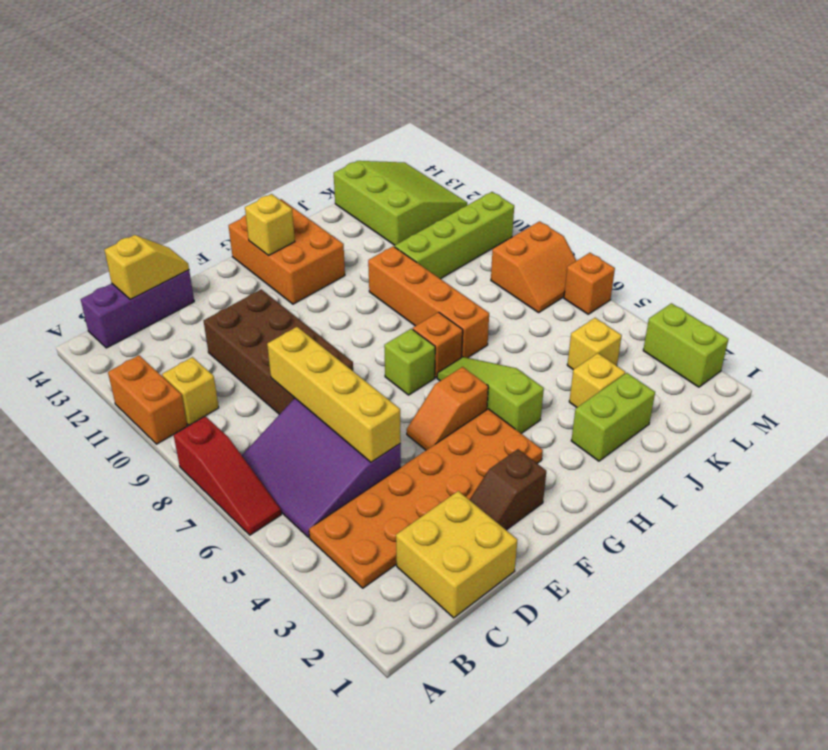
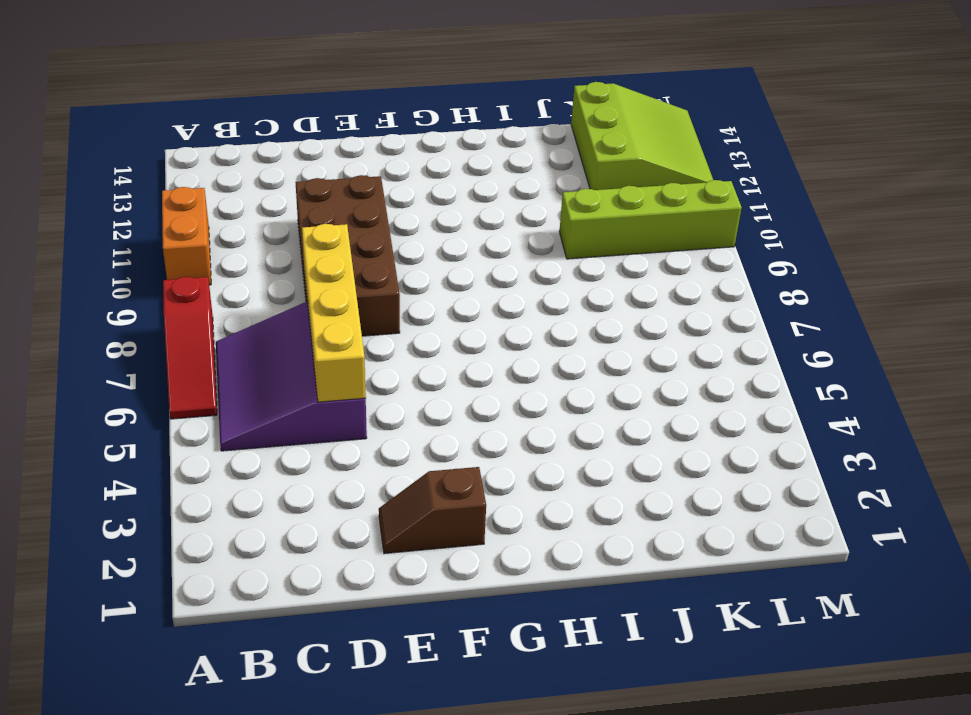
none -> orange 2x6 plate [309,409,543,588]
none -> yellow 1x1 brick [162,357,219,425]
none -> purple 1x3 brick [81,270,194,348]

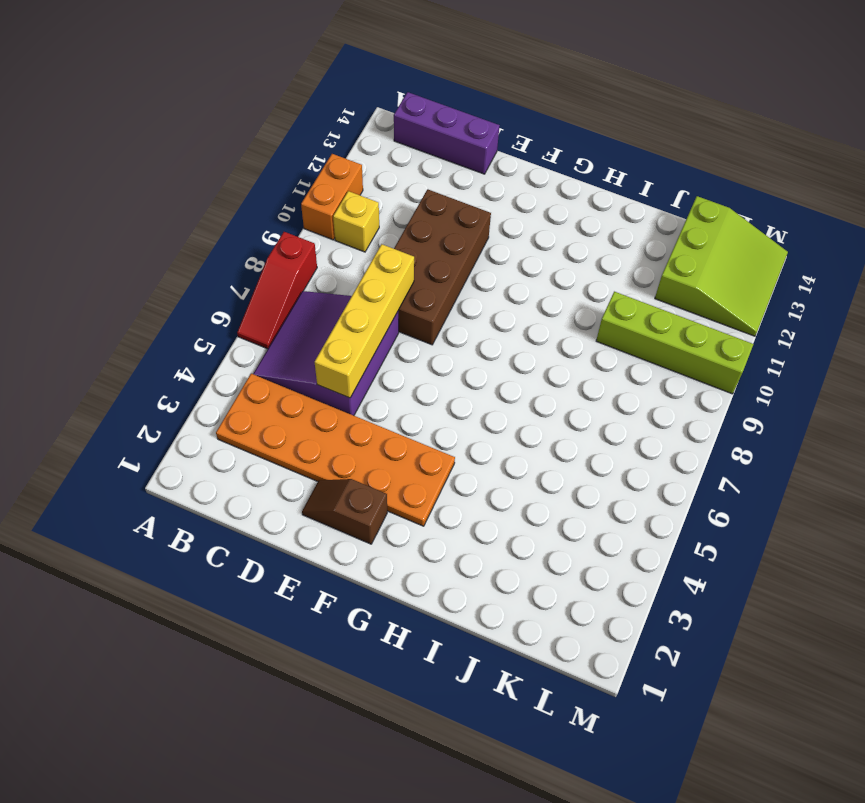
none -> yellow 2x2 brick [396,491,517,618]
none -> orange 1x2 slope [407,367,488,450]
none -> lime 1x1 brick [384,329,435,395]

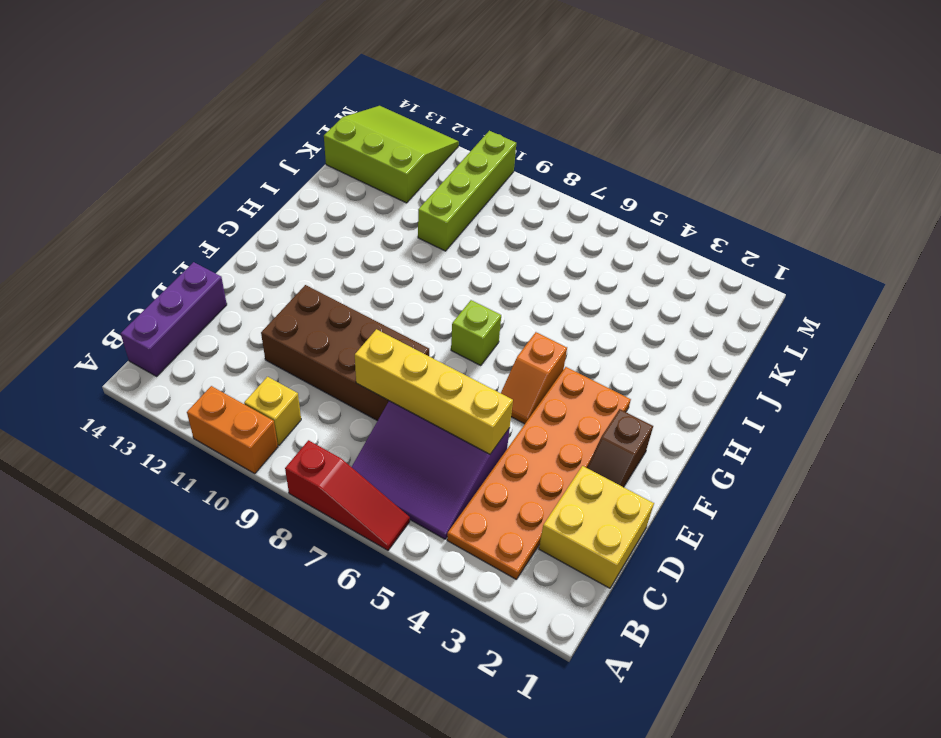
none -> orange 2x3 brick [229,199,345,304]
none -> lime 1x3 slope [437,357,544,434]
none -> orange 1x1 brick [413,312,463,378]

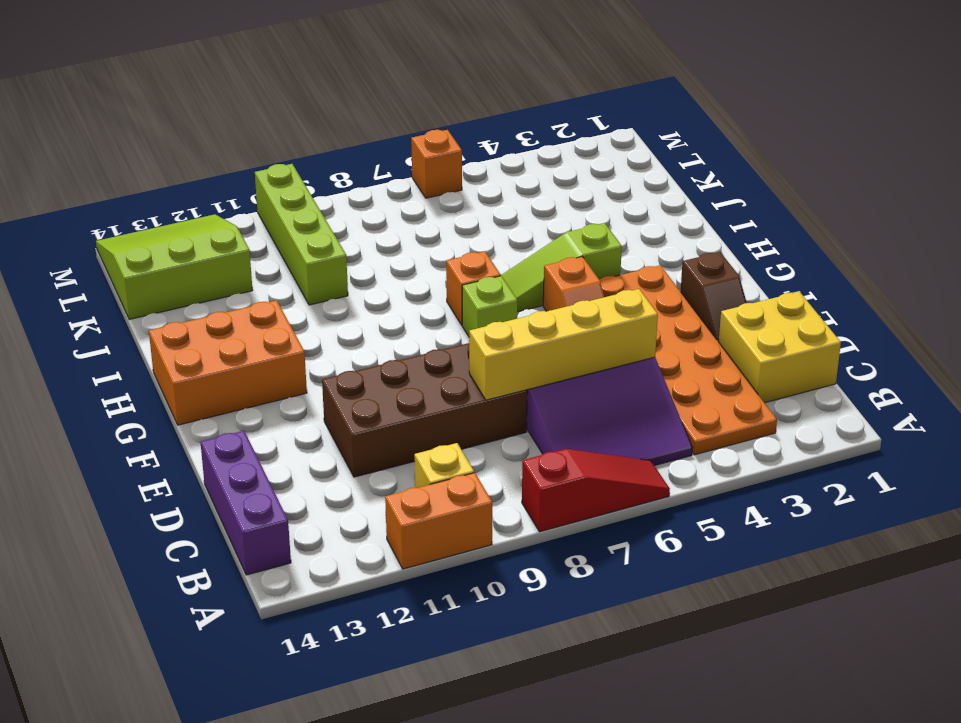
none -> lime 1x2 brick [571,373,655,461]
none -> orange 1x4 brick [368,246,489,358]
none -> yellow 1x1 brick [569,353,625,407]

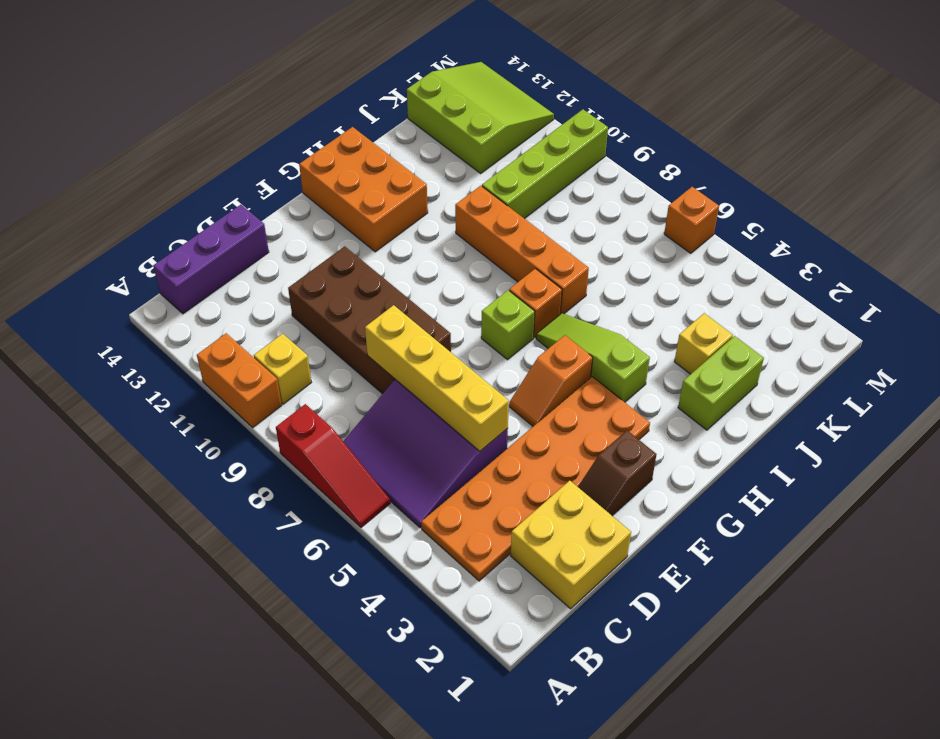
none -> yellow 1x1 brick [567,318,622,370]
none -> orange 2x2 slope [491,221,576,313]
none -> lime 1x2 brick [643,303,728,387]

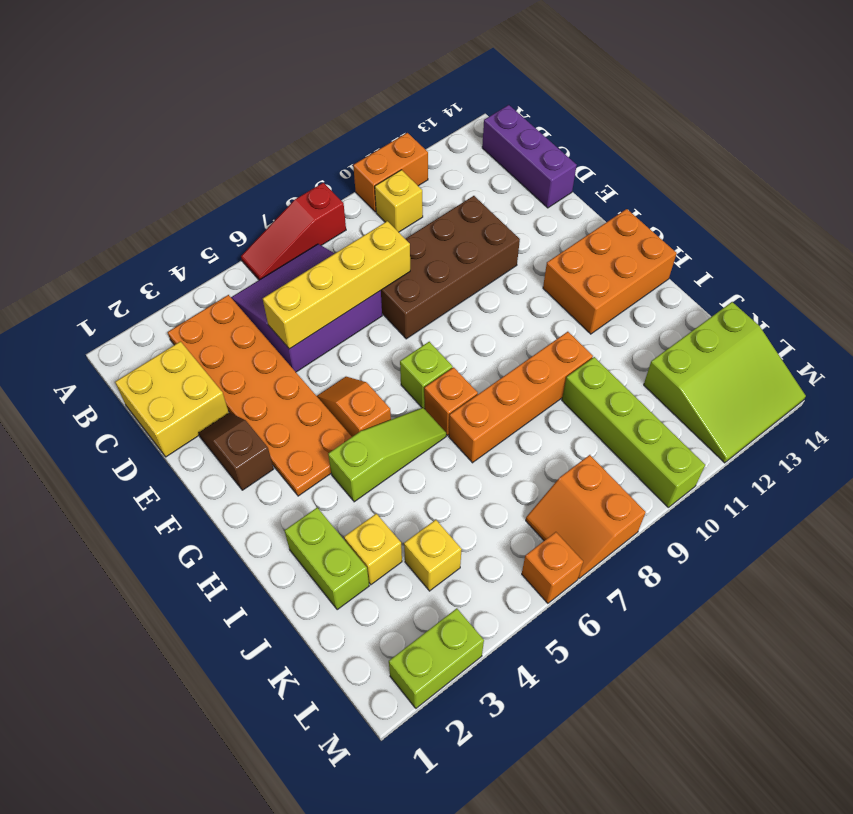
none -> yellow 1x2 slope [104,235,189,299]
none -> yellow 1x1 brick [245,194,295,256]

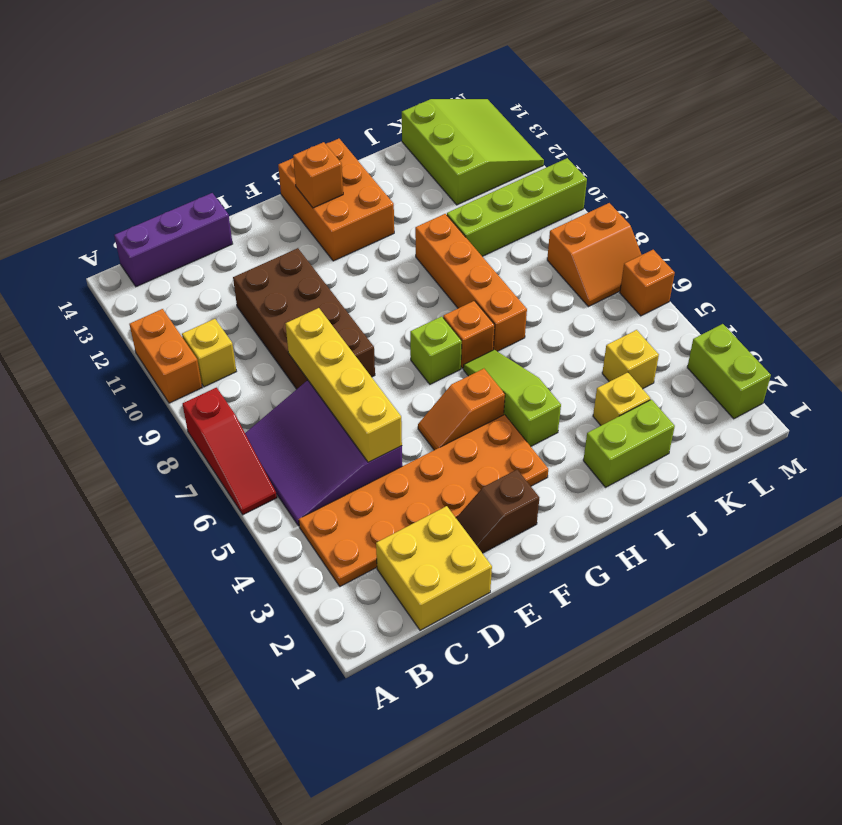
orange 1x1 brick [293,142,343,208] -> yellow 1x1 brick [245,194,295,256]
none -> yellow 1x2 slope [104,235,189,299]

